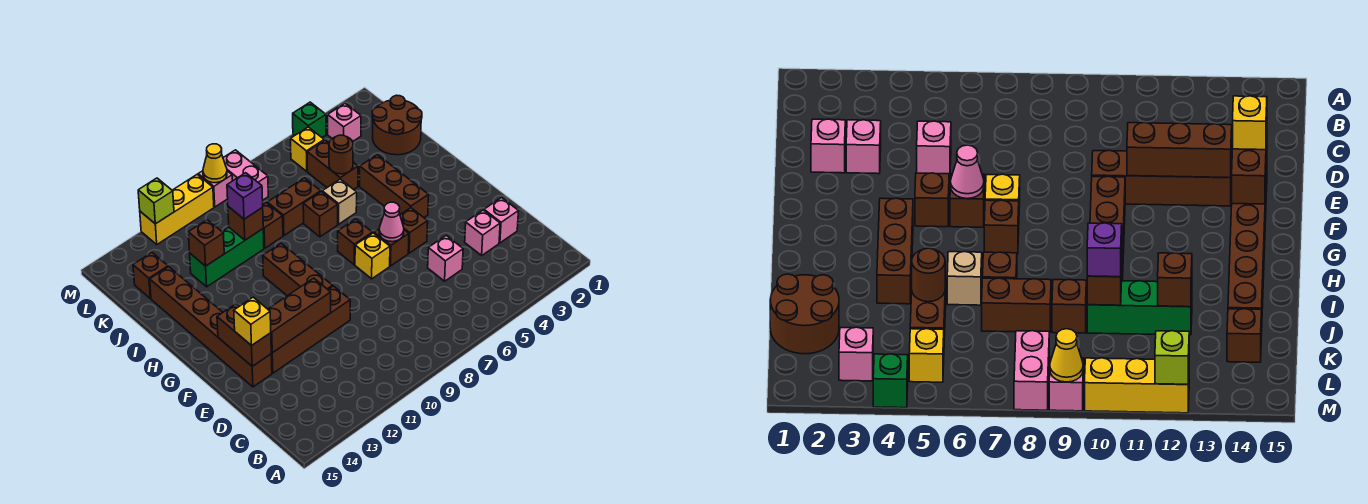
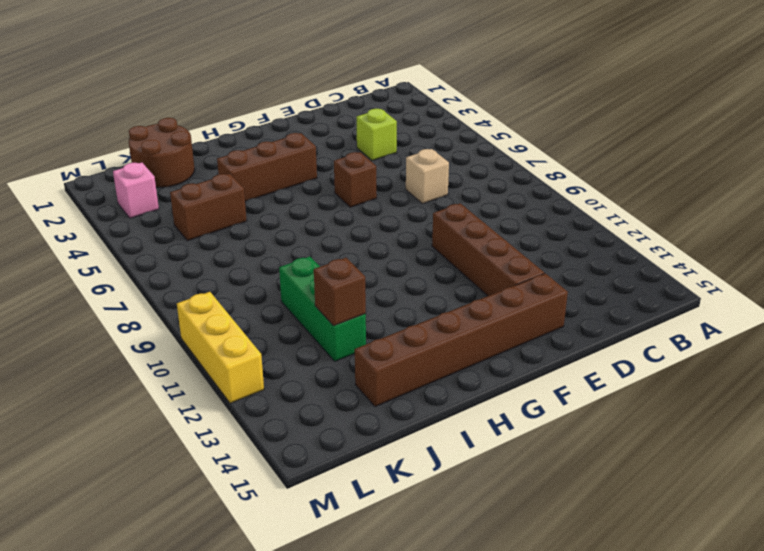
lime 1x1 brick [356,109,397,160] -> lime 1x1 brick moved to [138,178,174,224]
tan 1x1 brick [406,149,449,204] -> tan 1x1 brick moved to [322,179,357,224]
none -> pink 1x1 brick [484,198,519,243]
none -> pink 1x1 brick [465,210,500,255]
none -> pink 1x1 brick [428,236,463,281]
none -> brown 1x1 brick [400,208,428,253]

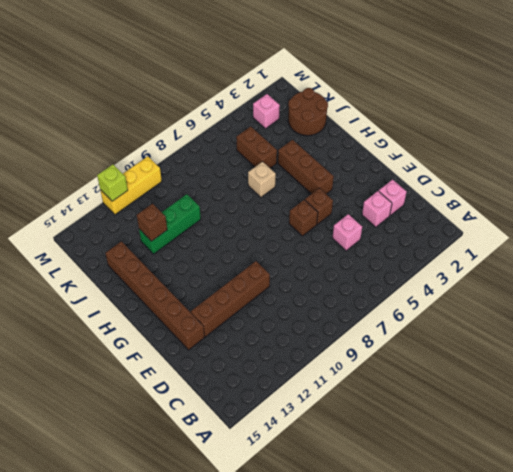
none -> yellow 1x1 brick [355,233,390,279]
none -> brown 1x3 brick [263,243,333,296]
none -> brown 1x1 brick [338,219,372,265]
none -> brown 1x1 brick [303,192,338,237]

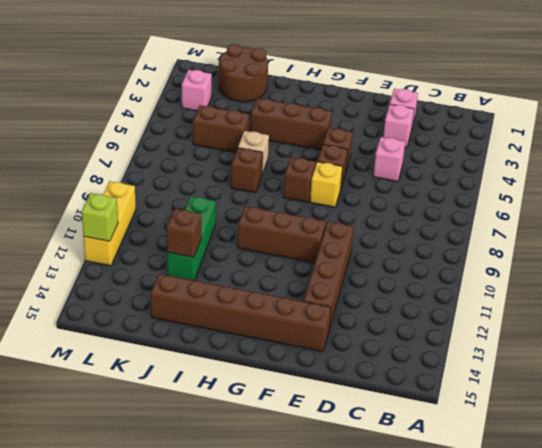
none -> brown 1x2 brick [267,178,321,235]
none -> brown 1x1 brick [263,203,283,248]
none -> brown 1x1 brick [133,253,168,299]
none -> yellow 1x1 brick [291,127,324,171]

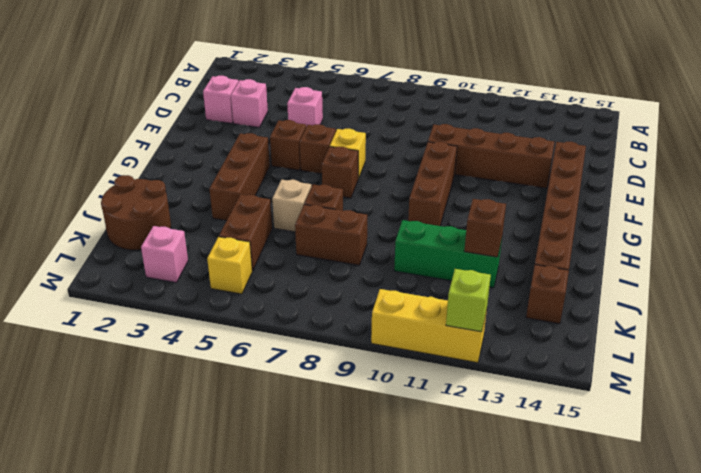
none -> brown 1x1 brick [263,203,283,248]
none -> pink 1x2 brick [223,150,268,200]
none -> green 1x1 brick [293,102,326,137]
none -> pink 1x1 brick [198,171,232,207]

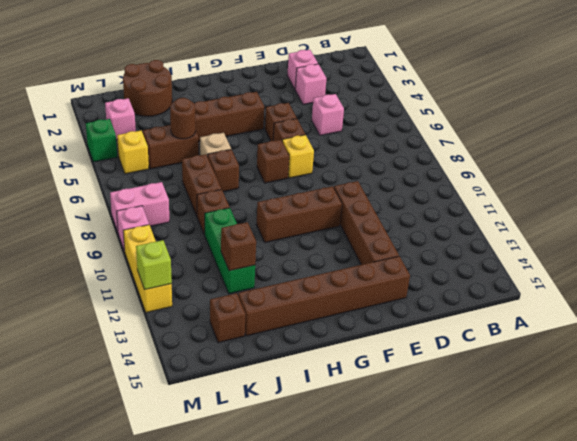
none -> brown 1x3 brick [268,278,331,353]
none -> brown 1x2 brick [217,304,271,366]
none -> pink 1x1 cone [379,202,404,242]
none -> brown 1x1 brick [228,206,263,240]

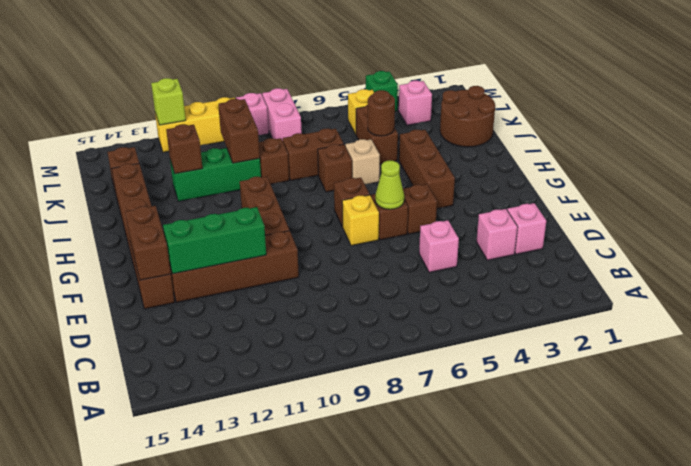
green 1x3 brick [163,207,266,274] -> brown 1x3 brick [268,278,331,353]
lime 1x1 cone [375,161,404,209] -> pink 1x1 cone [379,202,404,242]
brown 1x2 brick [218,99,260,163] -> brown 1x1 brick [228,206,263,240]
none -> yellow 1x1 cone [203,144,227,183]
none -> yellow 1x1 brick [234,297,271,346]
none -> purple 1x1 brick [227,173,263,219]

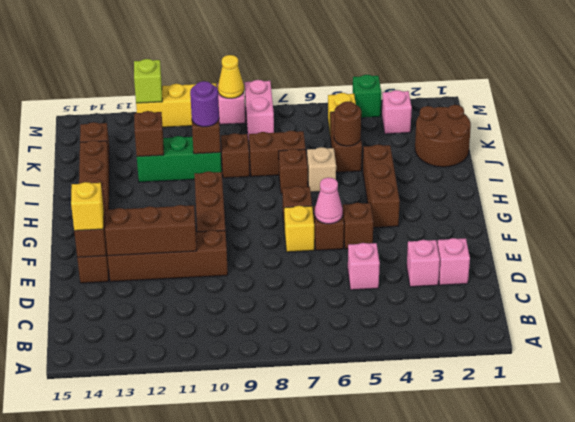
purple 1x1 round brick [190,81,219,127] -> purple 1x1 brick [227,173,263,219]

